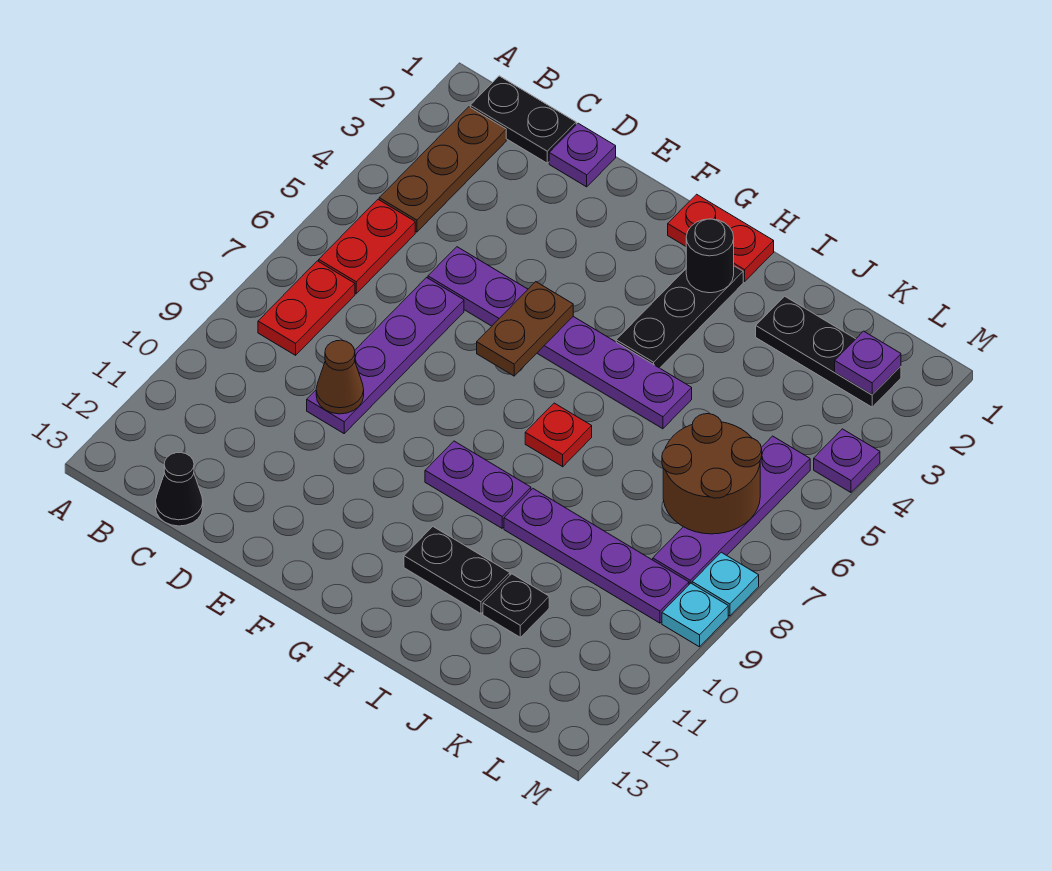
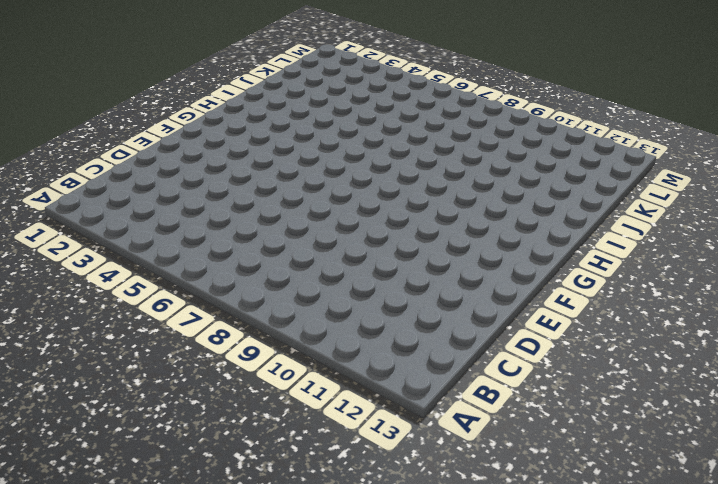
none -> black 1x2 plate [470,76,576,163]
none -> brown 1x3 plate [379,107,506,232]
none -> red 1x2 plate [319,200,415,294]

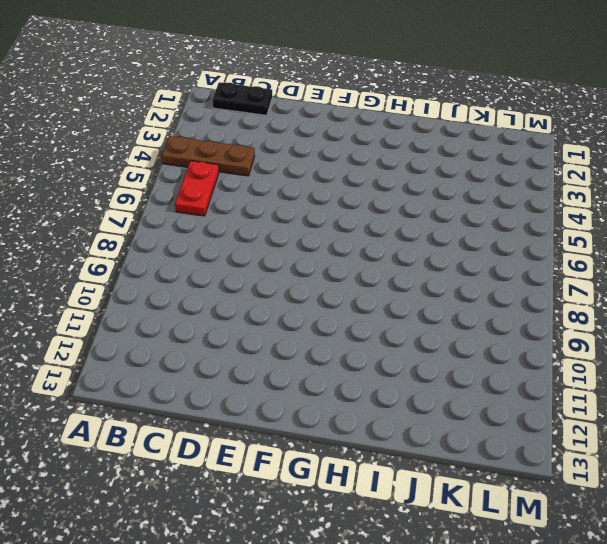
brown 1x3 plate [162,136,255,176] -> brown 1x3 plate turned to [379,107,506,232]
none -> red 1x2 plate [258,261,355,355]
none -> black 1x1 cone [156,453,203,526]
none -> purple 1x1 plate [549,123,616,187]

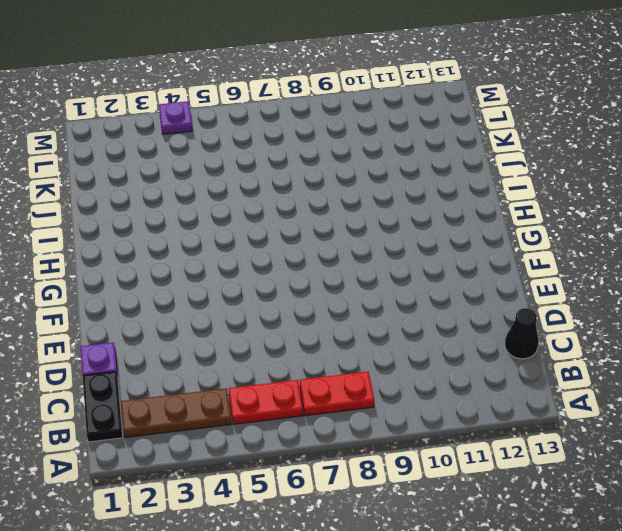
none -> purple 1x6 plate [428,247,692,429]
none -> purple 1x4 plate [307,278,464,433]
none -> red 1x2 plate [668,194,774,282]

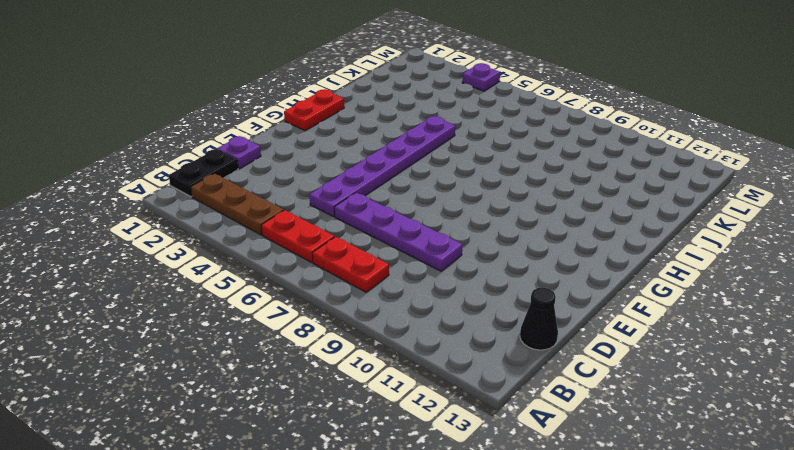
none -> purple 1x2 plate [425,441,531,528]
none -> black 1x3 plate [616,266,743,368]
none -> red 1x1 plate [525,403,592,467]

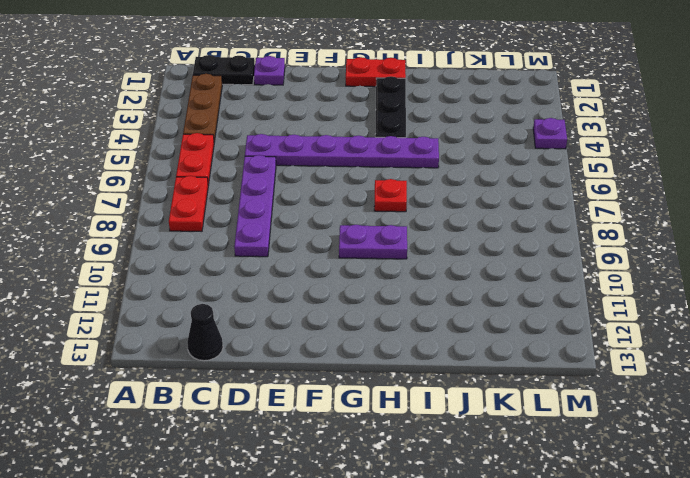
none -> black 1x2 plate [404,527,510,614]
none -> purple 1x4 plate [504,489,689,623]
none -> black 1x3 plate [756,296,901,407]

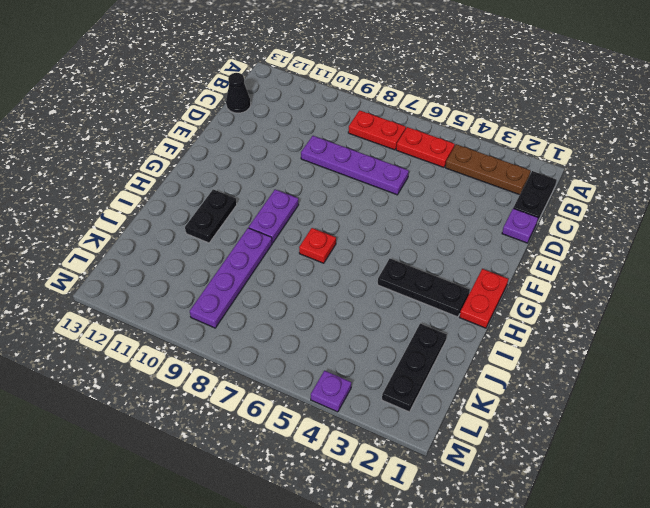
none -> purple 1x6 plate [428,247,692,429]
none -> black 1x1 plate [483,574,549,637]
none -> purple 1x4 plate [653,436,810,584]

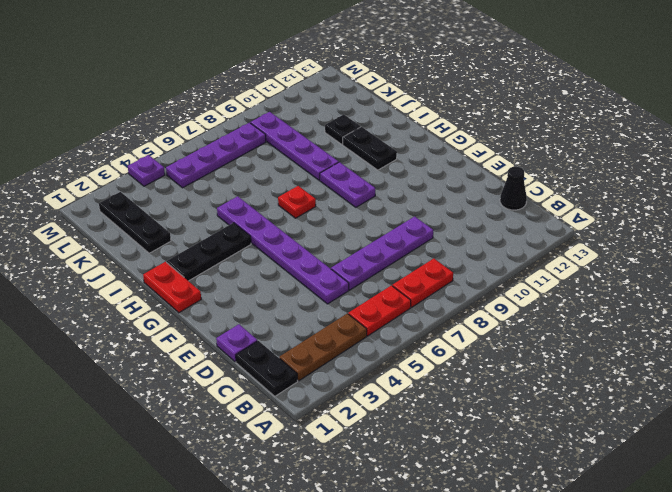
none -> cyan 1x1 plate [692,552,759,616]
none -> cyan 1x1 plate [662,583,728,647]
none -> brown 1x1 cone [316,340,364,414]

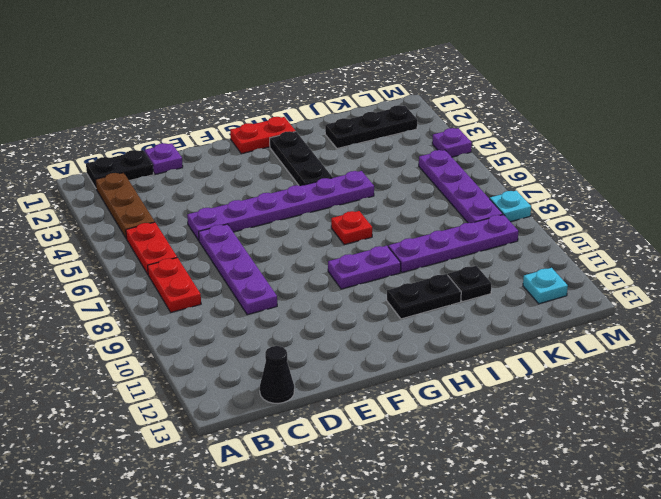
cyan 1x1 plate [523,268,568,304] -> cyan 1x1 plate moved to [662,583,728,647]
none -> brown 1x1 cone [316,340,364,414]
none -> brown 1x2 plate [477,282,573,376]
none -> black 1x1 round brick [686,219,734,293]

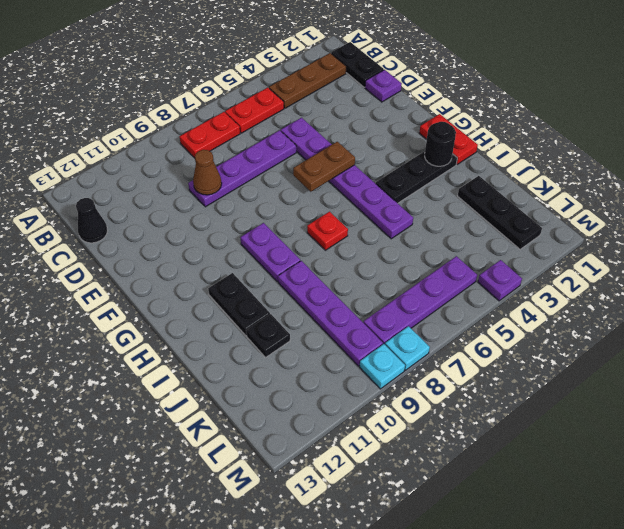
none -> brown 2x2 round brick [662,414,762,534]
none -> purple 1x1 plate [835,331,901,395]

